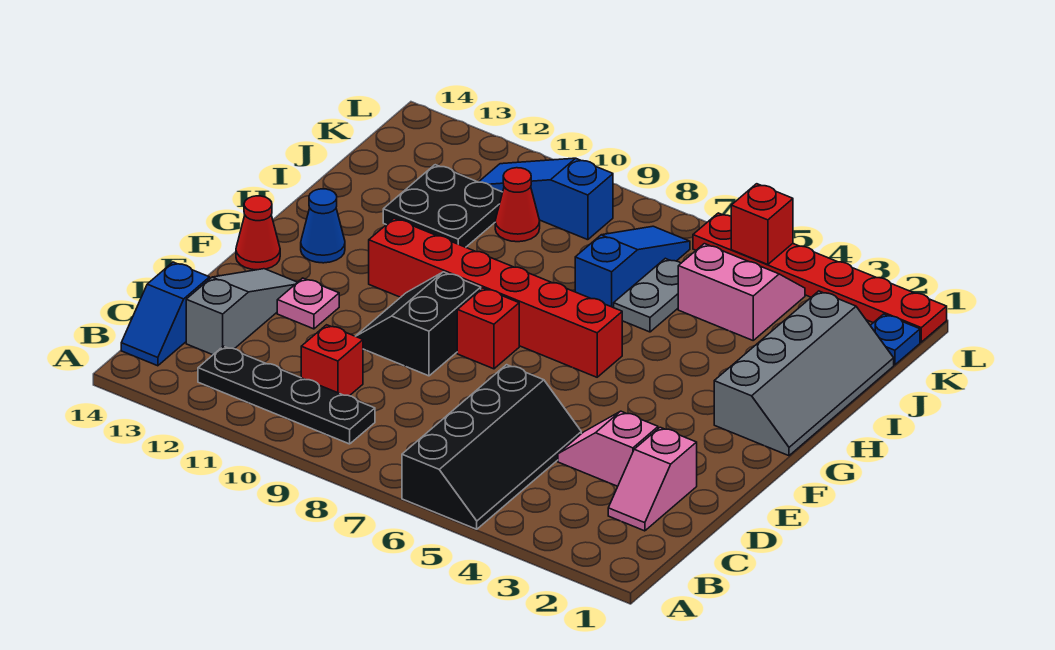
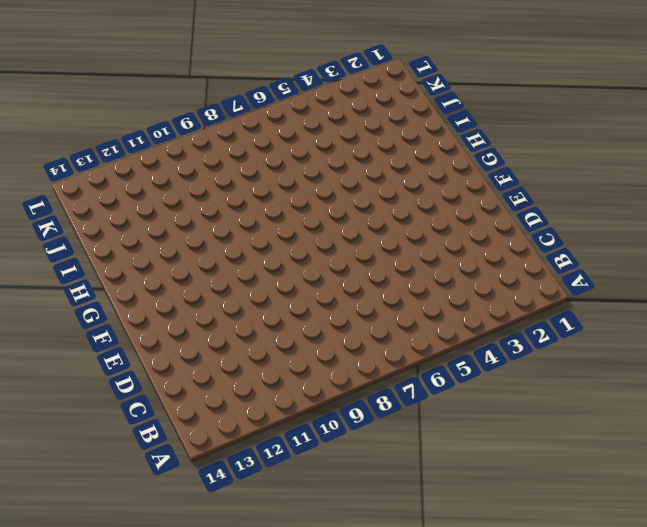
none -> black 2x4 slope [402,365,581,529]
none -> black 1x4 plate [198,346,375,444]
none -> blue 1x2 slope [121,262,210,366]

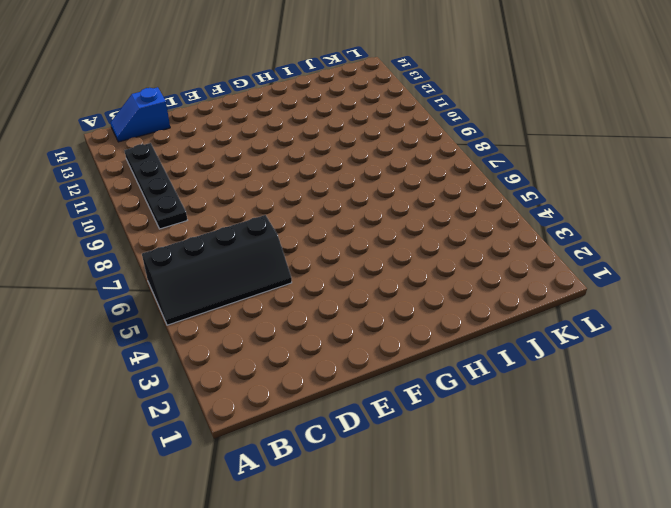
none -> pink 1x2 slope [608,427,697,531]
none -> red 1x1 brick [301,325,363,396]
none -> grey 1x3 slope [186,269,297,355]

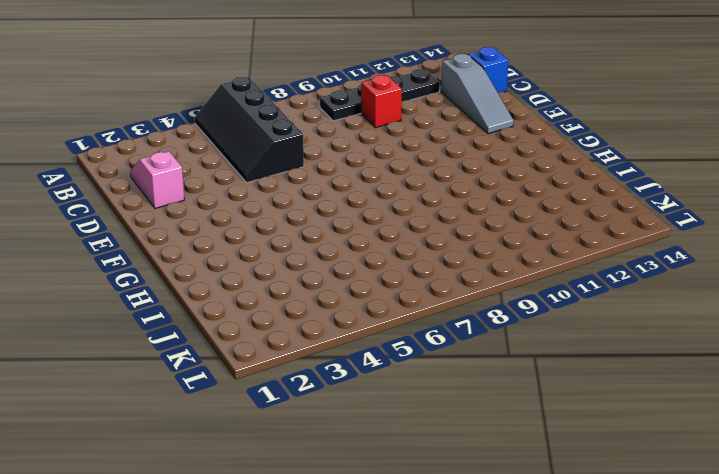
none -> pink 1x2 slope [558,411,658,486]
none -> black 2x2 slope [356,272,481,376]
none -> pink 1x1 plate [277,278,339,329]

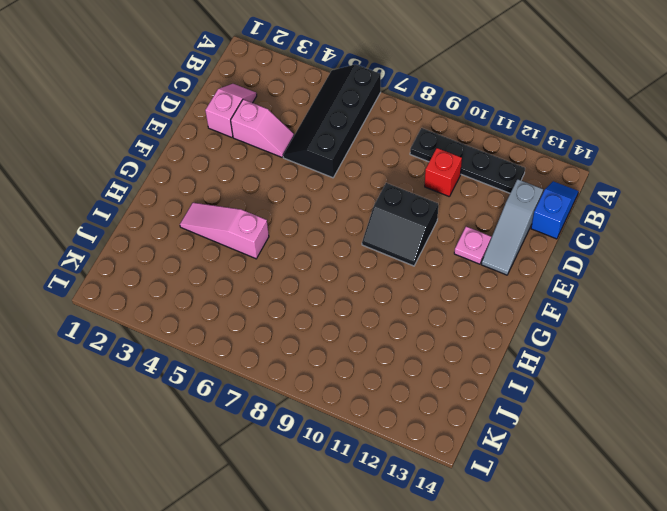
black 2x2 slope [362,183,438,266] -> black 2x2 slope turned to [356,272,481,376]
pink 1x3 slope [180,203,269,259] -> none
none -> red 1x1 brick [457,288,519,369]
none -> red 1x1 cone [236,196,280,270]
none -> grey 2x4 slope [714,291,894,456]

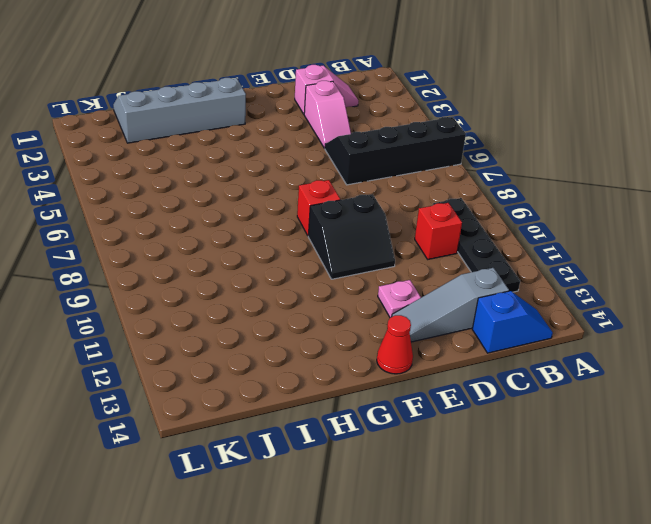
none -> red 1x6 brick [369,218,622,377]
none -> blue 1x1 cone [301,189,345,263]
none -> grey 1x2 plate [614,258,681,332]

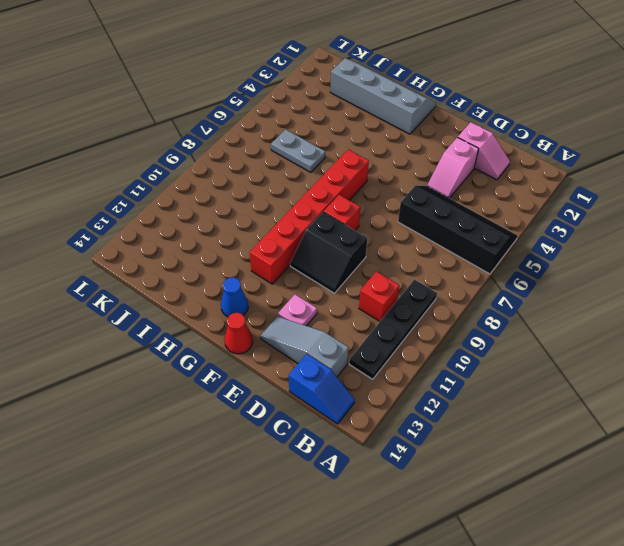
none -> blue 1x3 slope [575,226,690,308]
none -> black 2x2 plate [383,165,503,247]
none -> pink 2x2 slope [678,244,805,340]

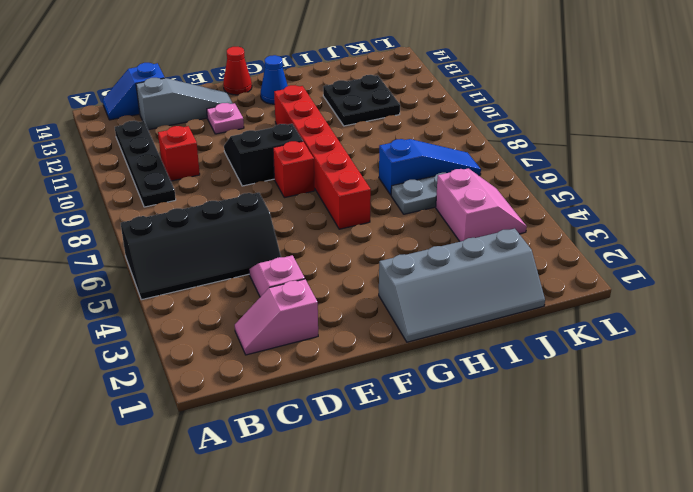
none -> red 1x1 cone [495,168,540,242]
none -> blue 1x1 plate [870,314,920,365]
none -> blue 1x3 slope [479,158,613,240]

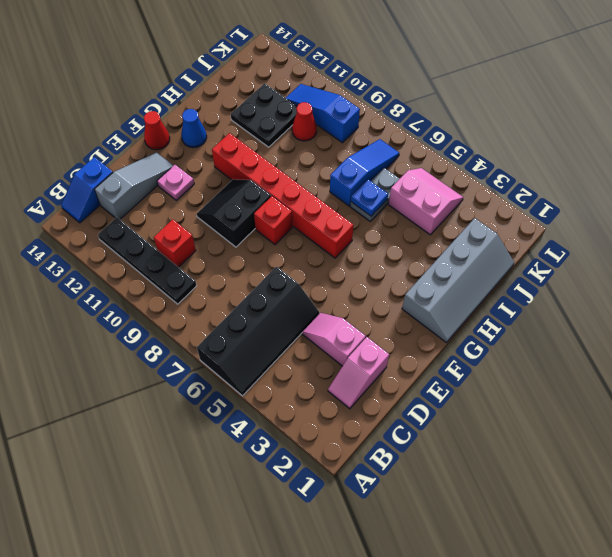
blue 1x1 plate [351,180,388,216] -> blue 1x1 plate moved to [870,314,920,365]
none -> red 1x6 plate [693,213,947,342]
none -> red 1x1 brick [731,184,793,265]

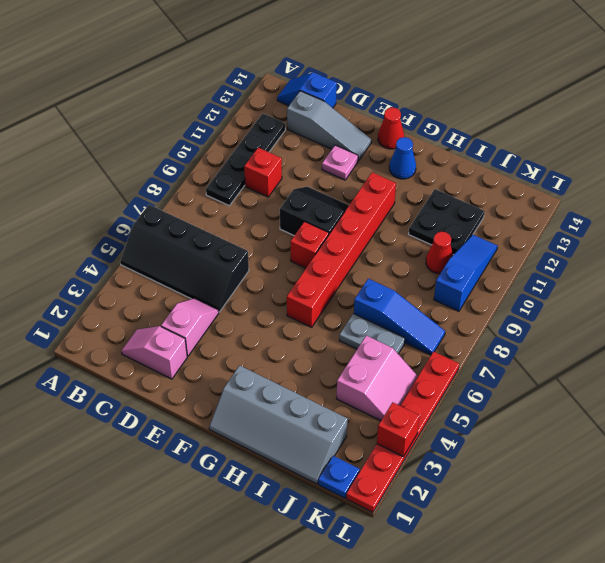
red 1x1 brick [377,402,419,457] -> red 1x1 brick moved to [731,184,793,265]

